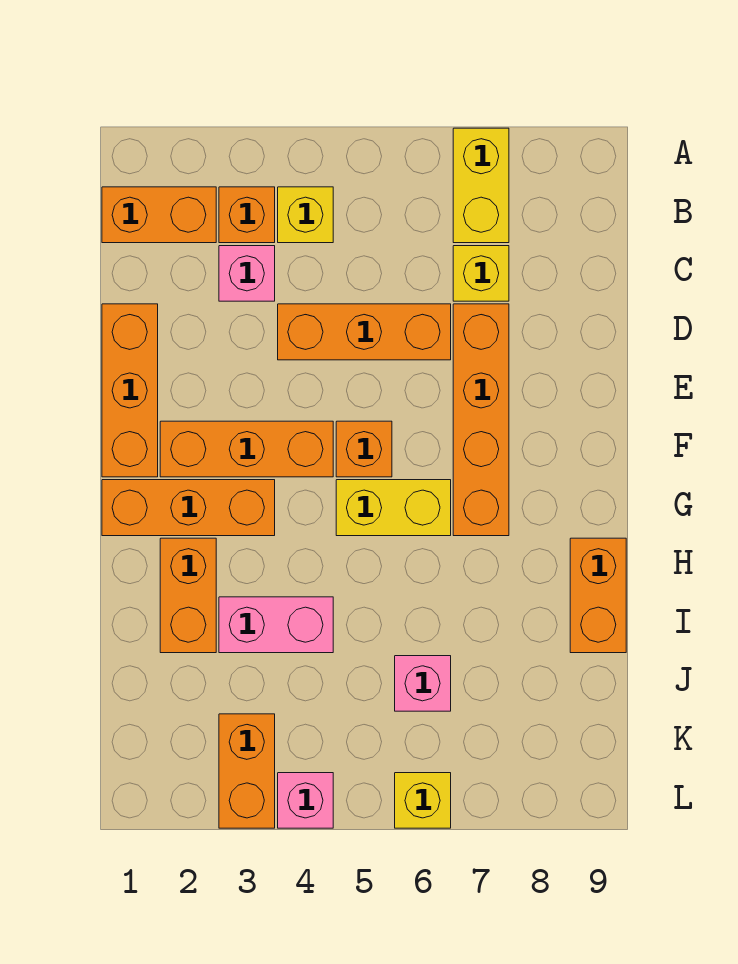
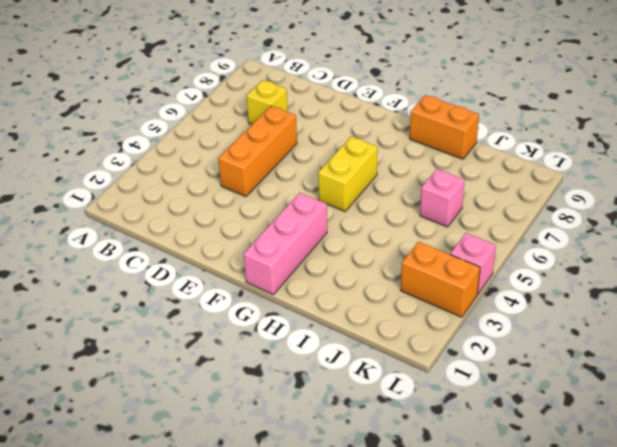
pink 1x3 brick [244,193,327,295] -> orange 1x3 brick [102,480,275,536]
none -> yellow 1x2 brick [453,128,509,243]
none -> orange 1x2 brick [102,187,216,243]
none -> orange 1x1 brick [219,187,275,243]

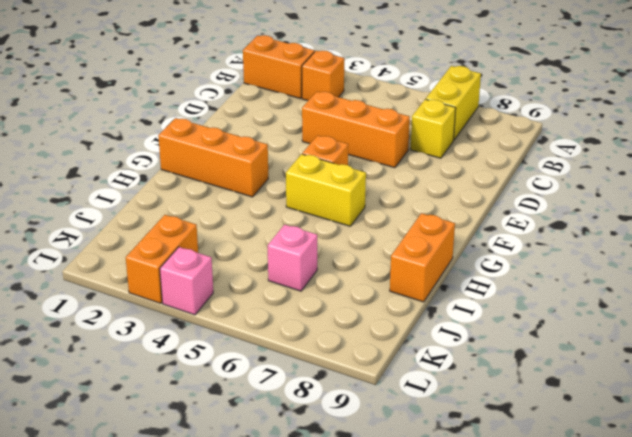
none -> yellow 1x1 brick [278,187,333,243]
none -> pink 1x1 brick [219,246,275,301]
none -> orange 1x3 brick [102,304,158,477]

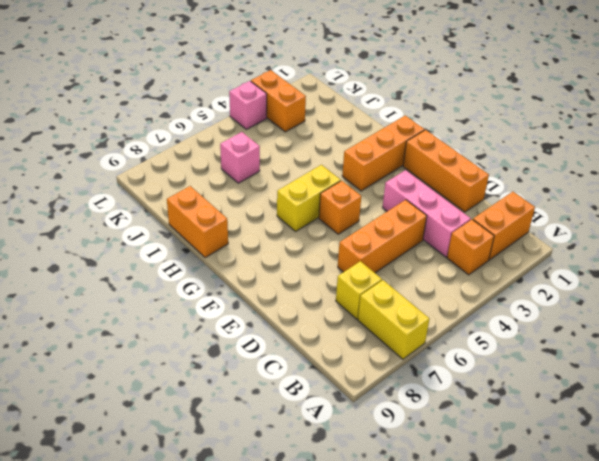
pink 1x3 brick [382,170,471,257] -> pink 1x1 brick [219,246,275,301]
none -> yellow 1x1 brick [278,187,333,243]
none -> orange 1x4 brick [453,304,509,536]
none -> orange 1x3 brick [160,421,333,477]

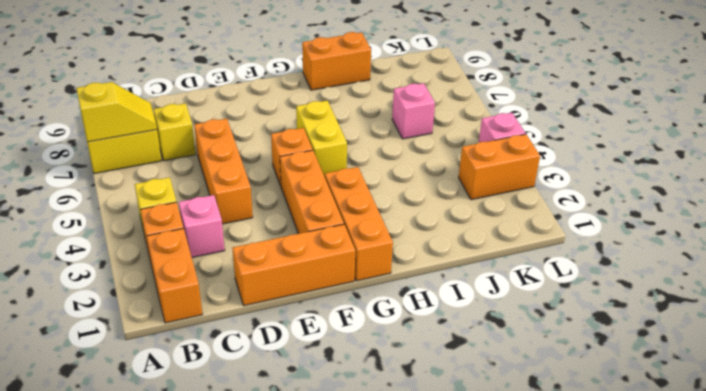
yellow 1x2 slope [76,82,157,142] -> none
none -> orange 1x4 brick [453,304,509,536]
none -> orange 1x2 brick [160,538,216,653]
none -> pink 1x2 brick [219,597,333,653]

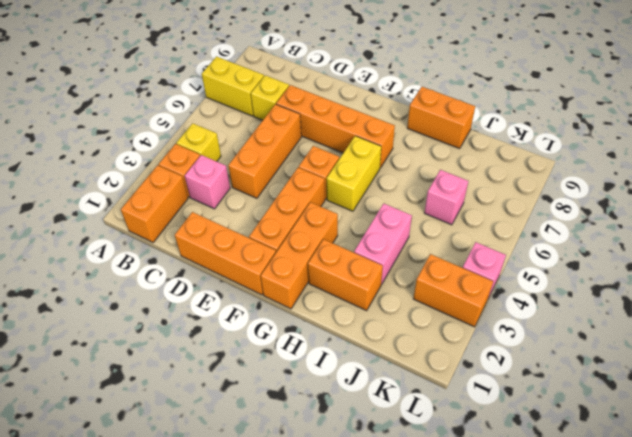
none -> yellow 1x1 brick [395,773,451,828]

